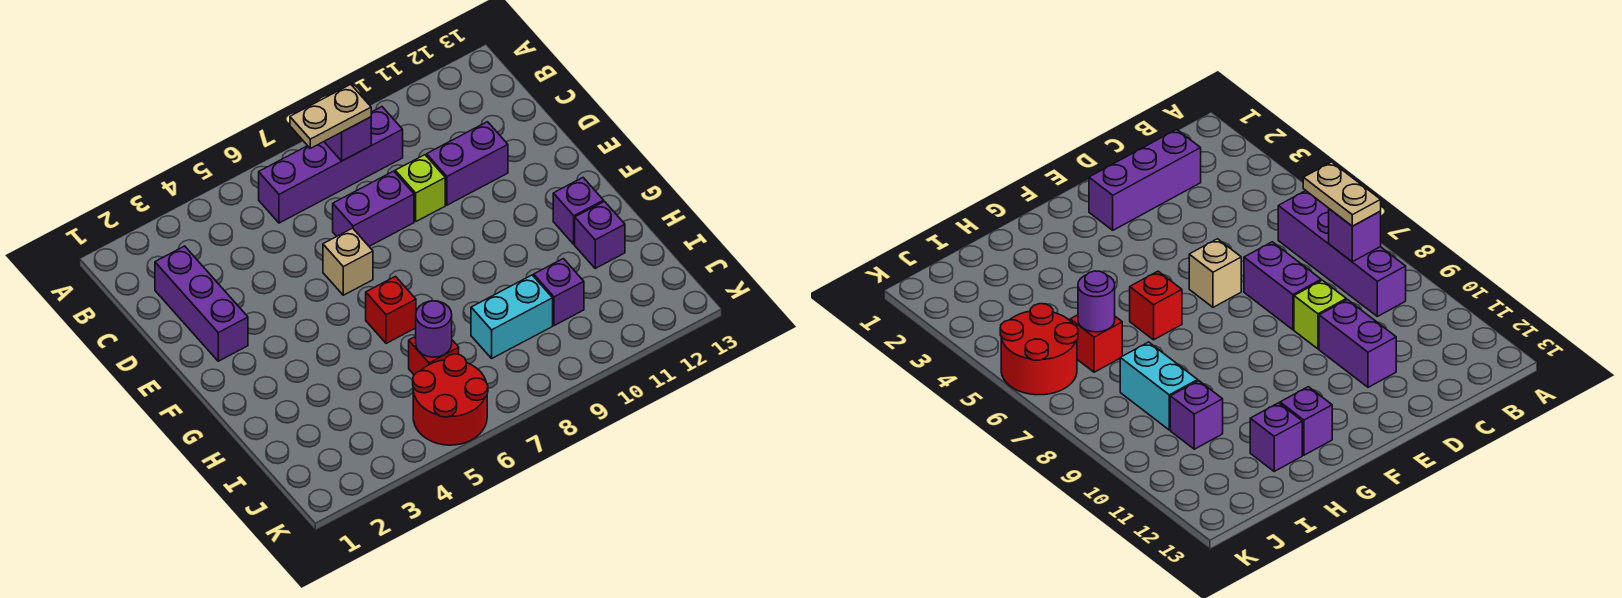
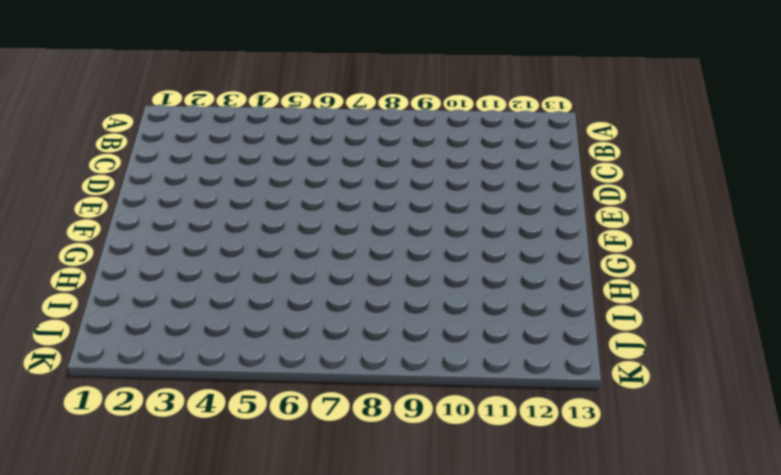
none -> purple 1x4 brick [259,107,403,223]
none -> purple 1x3 brick [155,246,248,361]
none -> purple 1x2 brick [333,171,414,246]

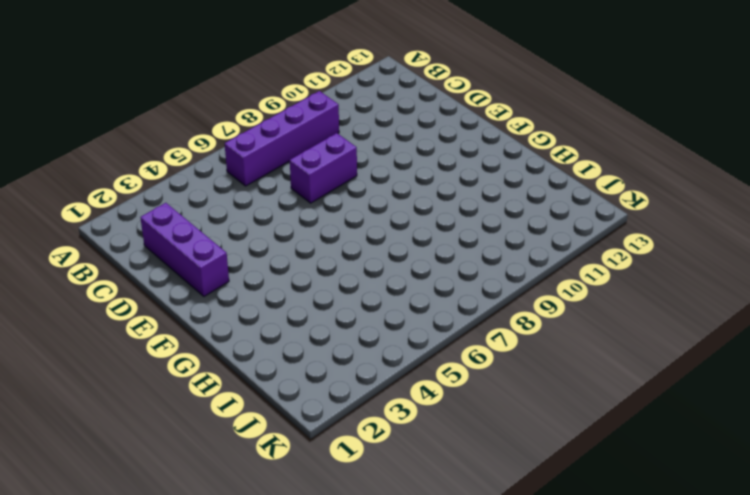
none -> lime 1x1 brick [395,155,445,221]
none -> purple 1x2 brick [427,122,508,205]
none -> tan 1x1 brick [323,228,373,295]

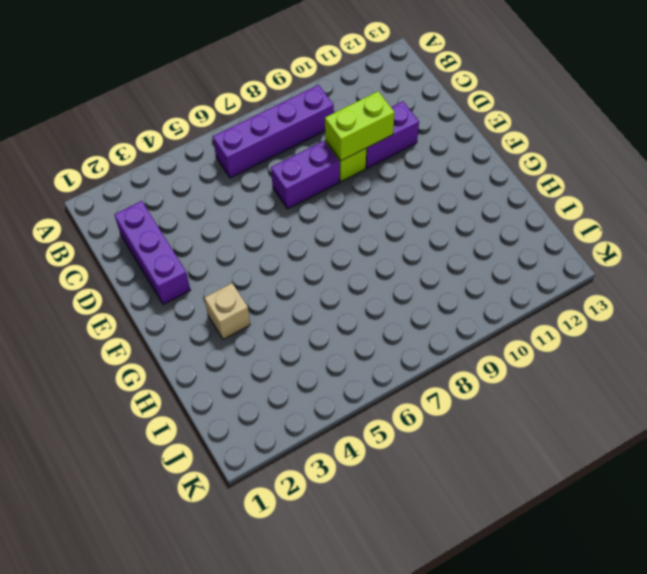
lime 1x2 brick [325,91,395,161] -> none
tan 1x1 brick [204,283,250,339] -> tan 1x1 brick moved to [323,228,373,295]
none -> red 1x1 brick [366,276,416,343]
none -> purple 1x1 brick [553,178,604,244]
none -> purple 1x1 brick [575,202,625,268]

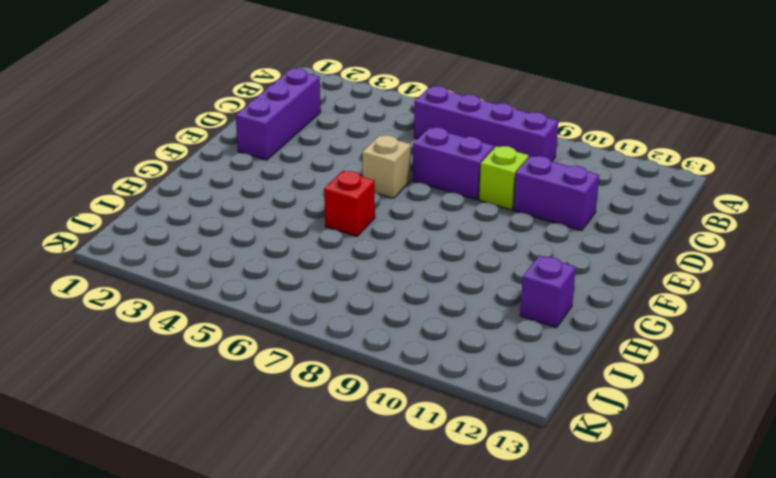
none -> purple 1x1 brick [553,178,604,244]
none -> red 1x1 brick [409,336,459,375]
none -> cyan 1x2 brick [471,275,553,358]

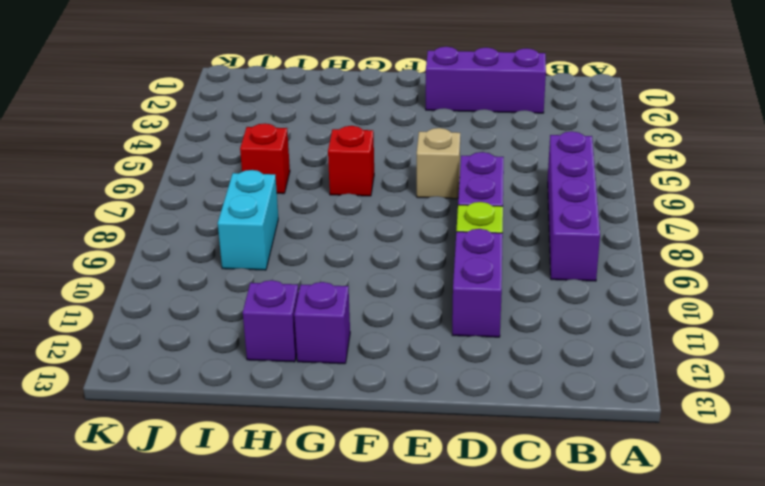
none -> purple 1x1 brick [534,259,584,326]
none -> red 2x2 round brick [413,354,488,445]
none -> purple 1x1 brick [324,117,371,161]

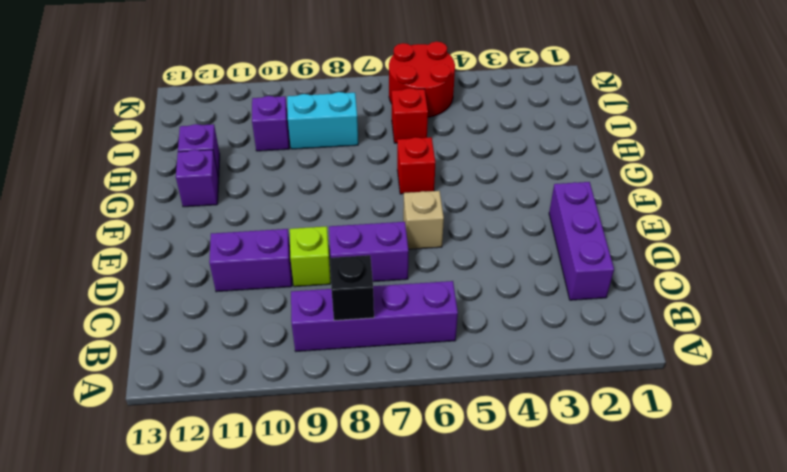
black 1x1 brick [330,255,374,321] -> purple 1x1 brick [324,117,371,161]
none -> purple 1x1 round brick [416,301,452,357]
none -> tan 1x2 plate [290,84,371,148]

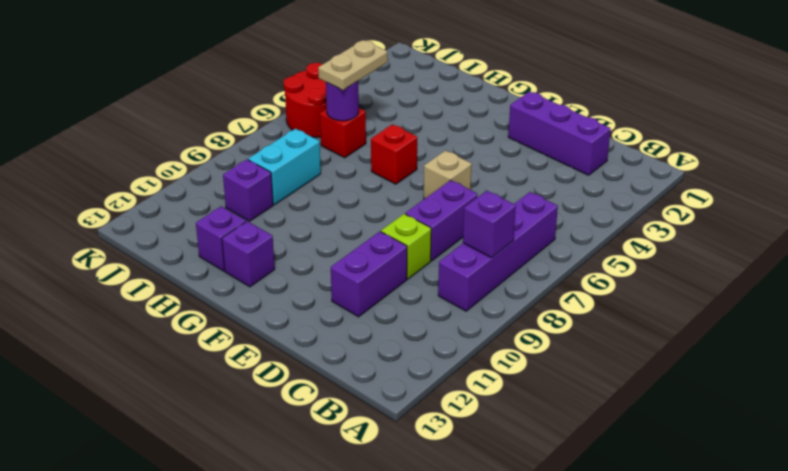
tan 1x2 plate [318,40,388,90] -> tan 1x2 plate moved to [290,84,371,148]

